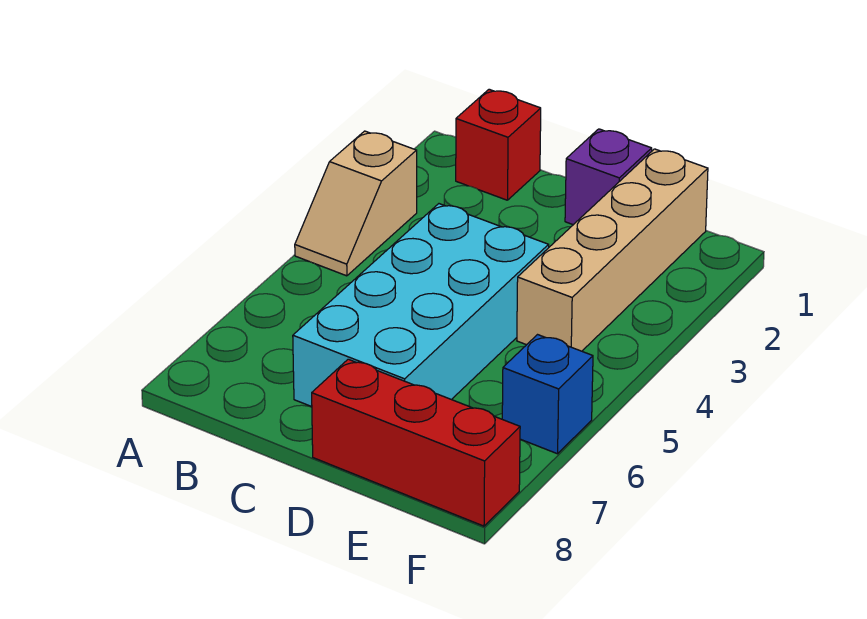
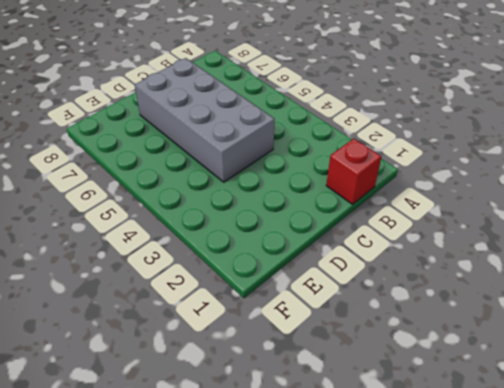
grey 2x4 brick [135,58,275,182] -> cyan 2x4 brick [293,204,549,407]
none -> tan 1x2 slope [295,131,417,276]
none -> purple 1x1 brick [565,129,652,225]

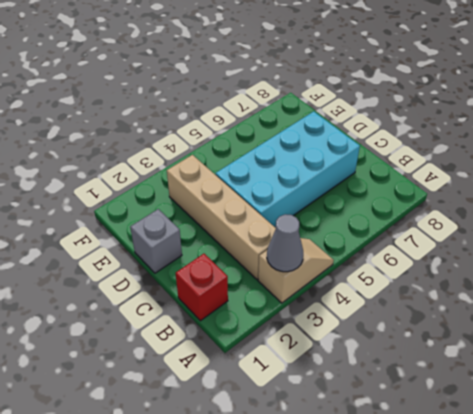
grey 1x1 cone [267,214,303,272] -> none
tan 1x4 brick [167,155,276,280] -> tan 1x4 brick turned to [517,149,708,351]
grey 1x1 brick [130,209,182,273] -> purple 1x1 brick [565,129,652,225]
none -> red 1x3 brick [312,359,520,526]
none -> blue 1x1 brick [502,335,593,454]

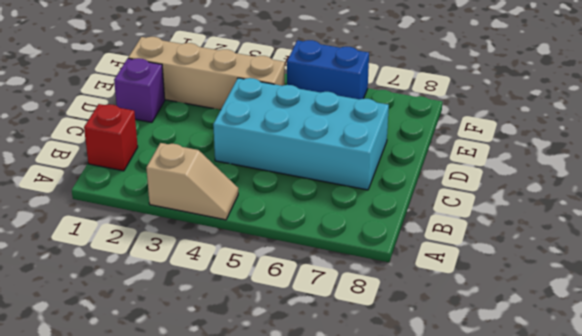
blue 1x2 brick [287,40,369,99] -> blue 1x1 brick [502,335,593,454]
none -> red 1x3 brick [312,359,520,526]

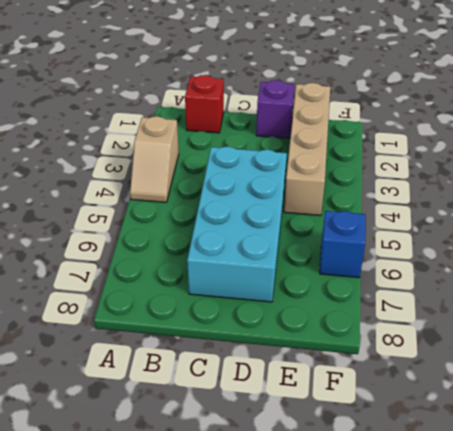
none -> red 1x3 brick [312,359,520,526]

